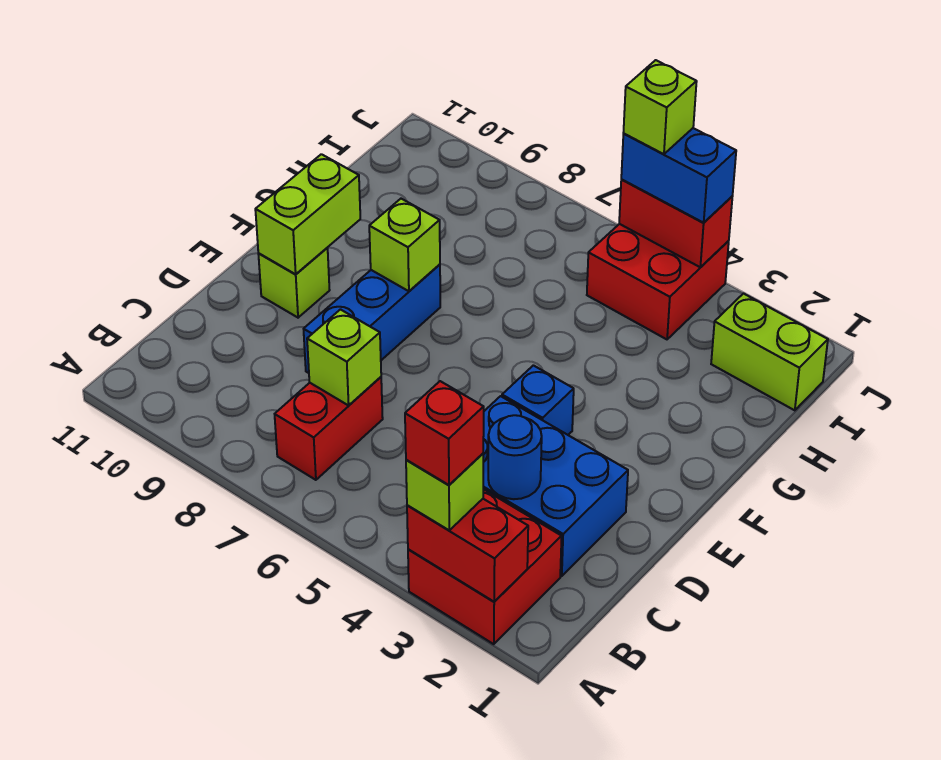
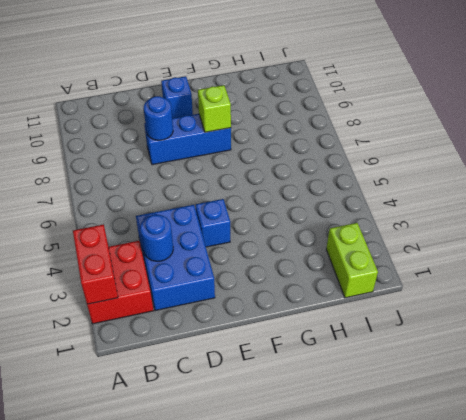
blue 1x1 round brick [144,96,173,140] -> none
blue 1x1 brick [161,76,193,118] -> lime 1x1 brick [258,248,330,318]
none -> red 1x2 brick [275,377,383,480]
none -> red 2x2 brick [587,224,729,339]
none -> lime 1x1 brick [307,310,381,405]

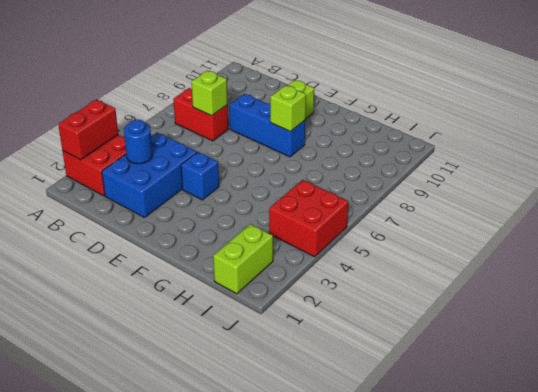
none -> lime 1x2 brick [255,154,360,274]
none -> red 1x2 brick [619,180,732,267]
none -> lime 1x1 brick [406,454,483,530]

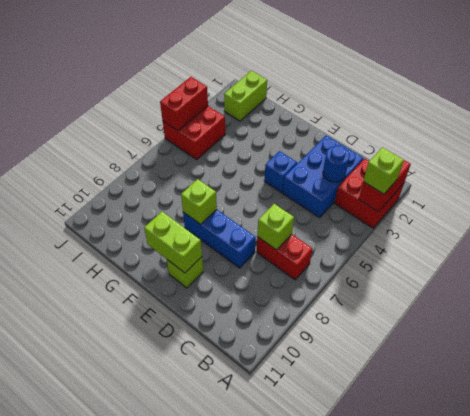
none -> blue 1x2 brick [621,128,736,223]
none -> red 1x1 brick [405,381,484,485]
none -> lime 1x1 brick [623,60,697,154]

